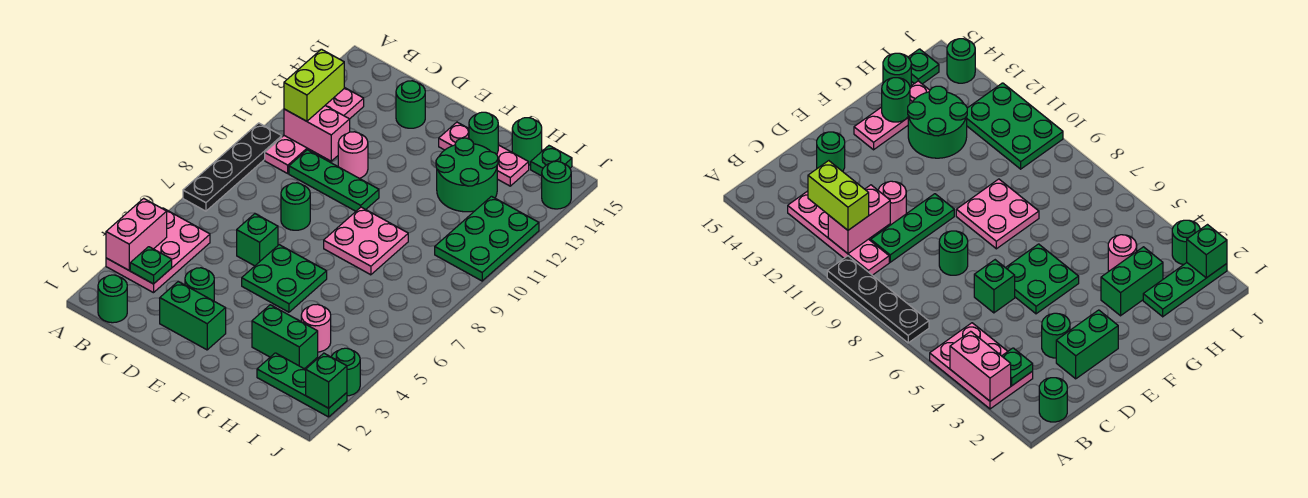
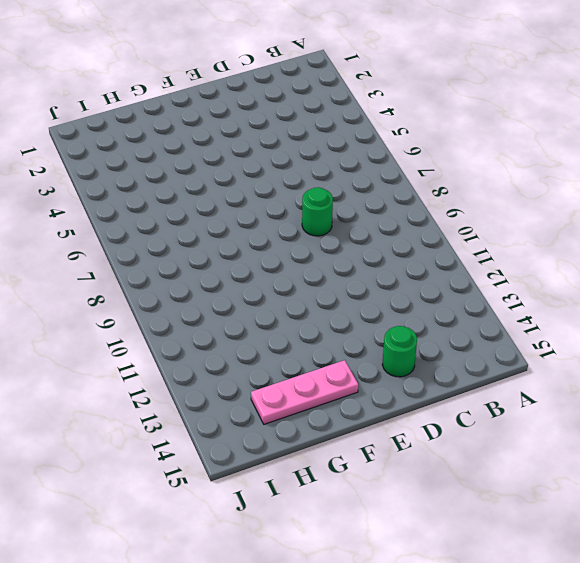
none -> pink 2x3 plate [106,208,210,293]
none -> black 1x4 plate [183,123,282,211]
none -> green 1x1 round brick [98,275,127,323]

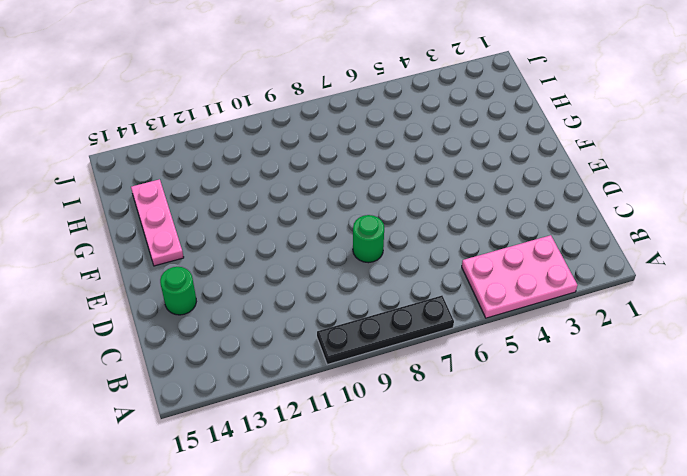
none -> green 1x1 round brick [98,275,127,323]
none -> pink 1x4 plate [265,87,364,173]
none -> green 1x3 plate [289,150,379,211]

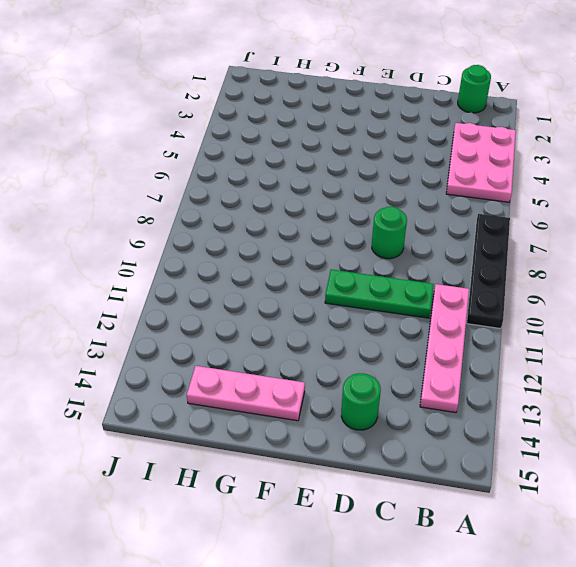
none -> green 1x2 brick [160,282,226,350]
none -> green 1x1 round brick [185,268,214,301]
none -> green 1x1 brick [237,214,278,266]

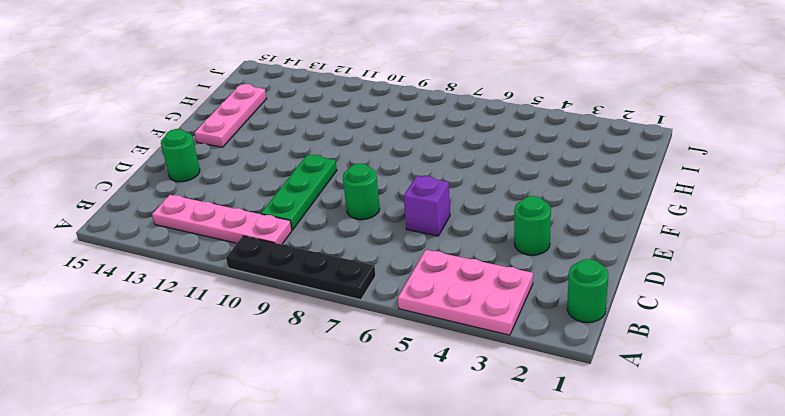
purple 1x1 brick [404,176,450,236] -> green 1x1 brick [237,214,278,266]
none -> green 1x2 brick [160,282,226,350]
none -> pink 1x1 round brick [338,132,368,178]
none -> green 2x2 plate [242,245,327,312]

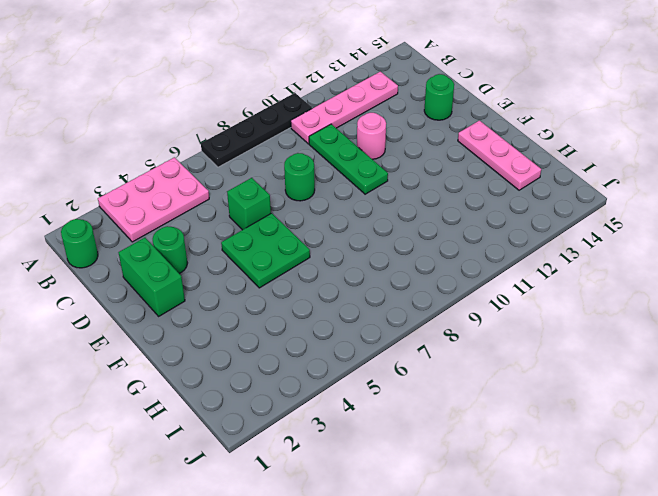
none -> pink 2x2 plate [324,207,408,275]
none -> green 1x2 brick [252,305,318,369]
none -> green 2x2 round brick [436,138,498,212]

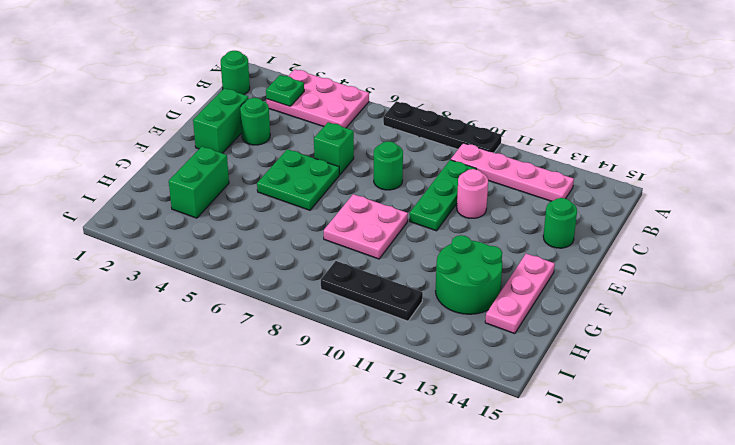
black 1x3 plate [321,261,423,321] -> green 2x3 plate [435,196,539,281]
none -> green 1x3 plate [257,353,347,417]
none -> pink 1x1 round brick [301,304,331,352]
none -> green 1x1 round brick [512,118,542,165]

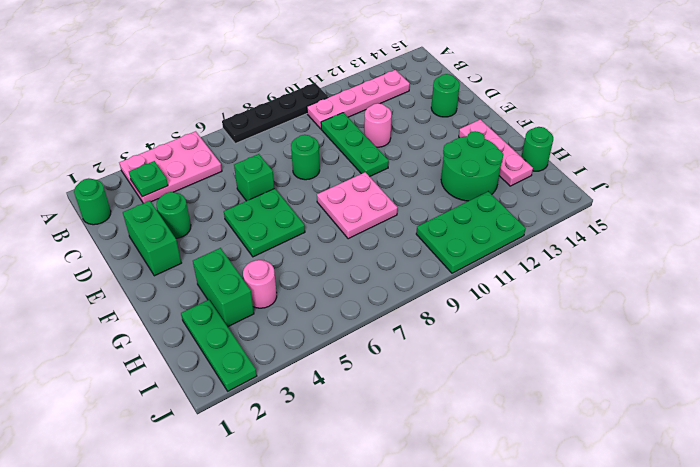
none -> green 1x1 plate [531,146,572,176]
none -> green 1x1 round brick [331,348,360,396]
none -> green 1x1 round brick [542,161,571,209]

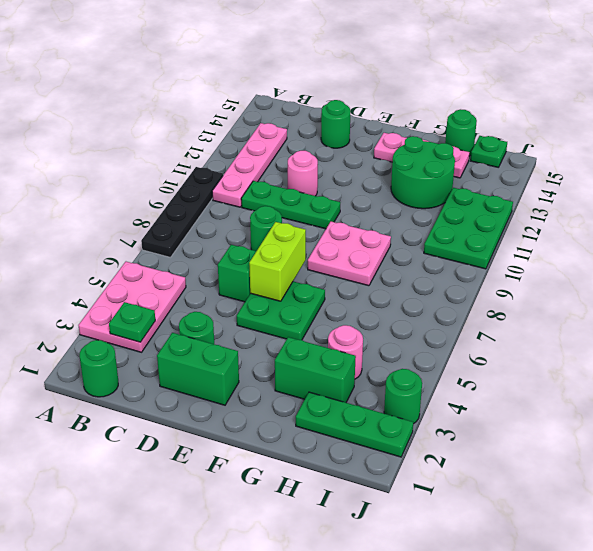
lime 1x2 brick [249,222,306,301] -> lime 1x2 brick moved to [284,49,344,121]
none -> green 1x1 round brick [542,161,571,209]
none -> pink 1x2 brick [106,198,167,270]
none -> pink 1x2 brick [284,106,350,161]

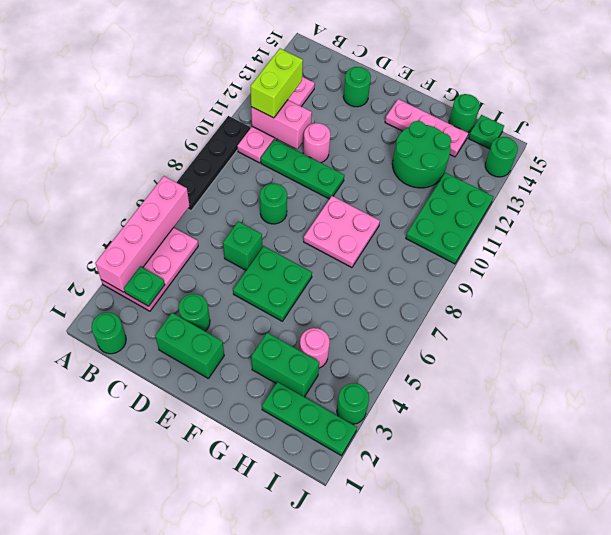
pink 1x4 brick [95,176,190,292] -> pink 1x2 brick [106,198,167,270]
none -> green 1x1 round brick [469,112,498,154]
none -> green 1x1 brick [306,353,347,408]

